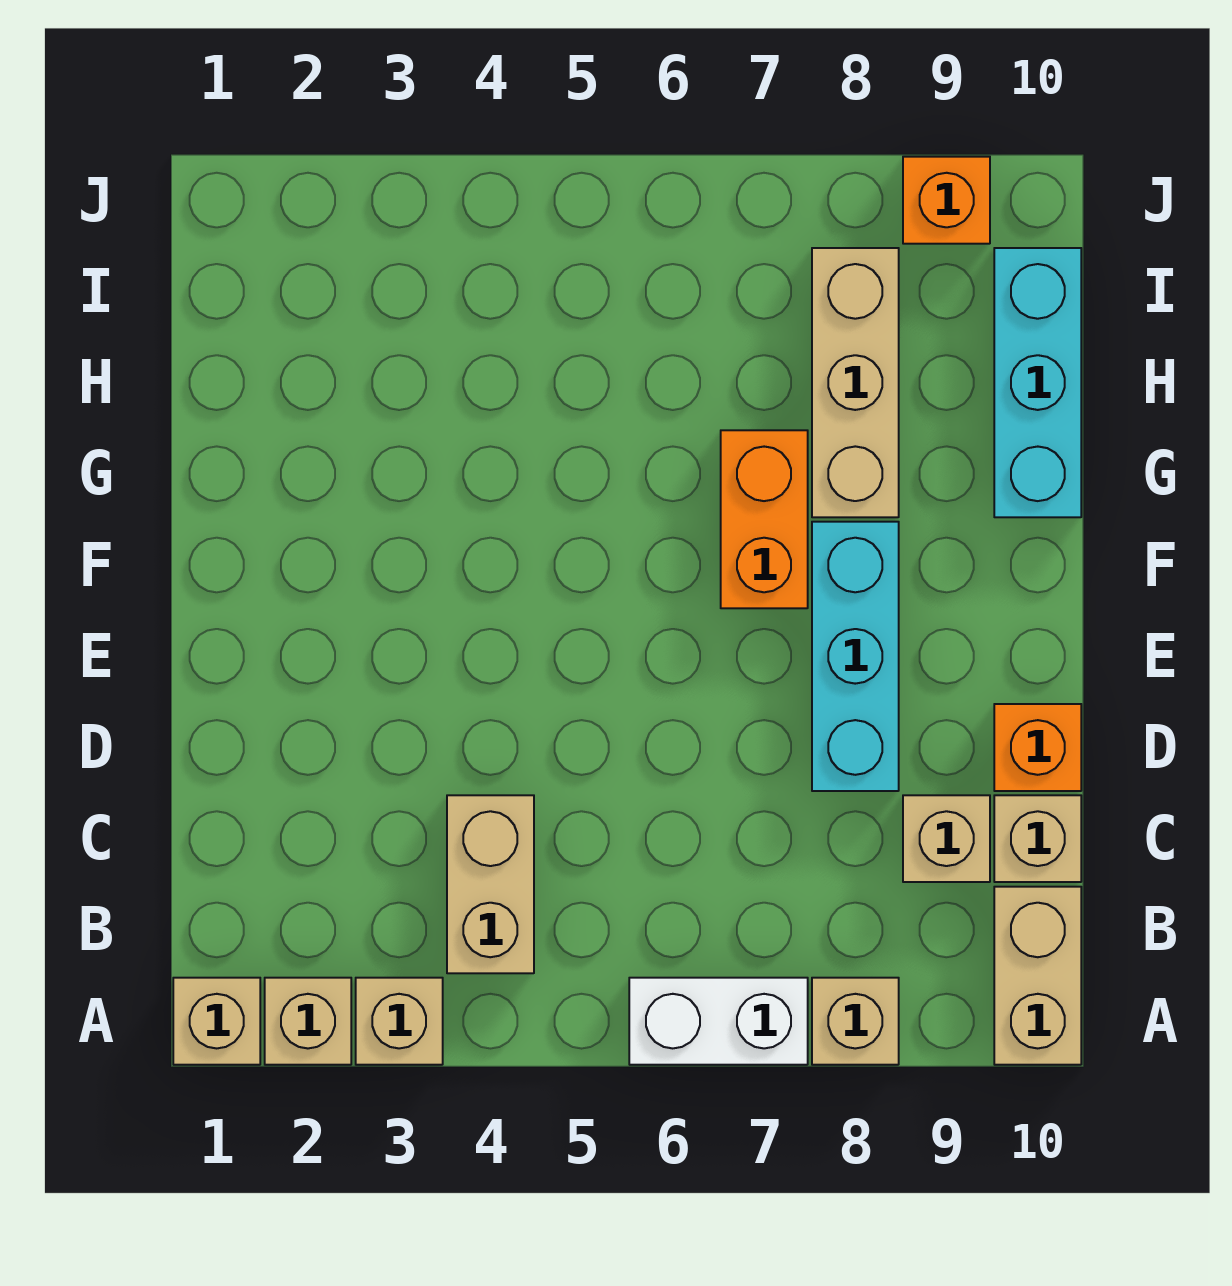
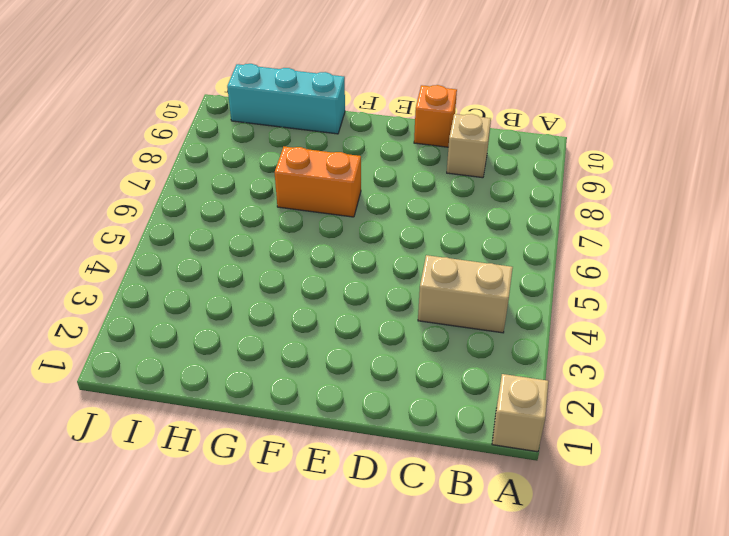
none -> tan 1x1 brick [265,978,351,1065]
none -> tan 1x1 brick [356,978,443,1065]
none -> white 1x2 brick [629,978,808,1065]

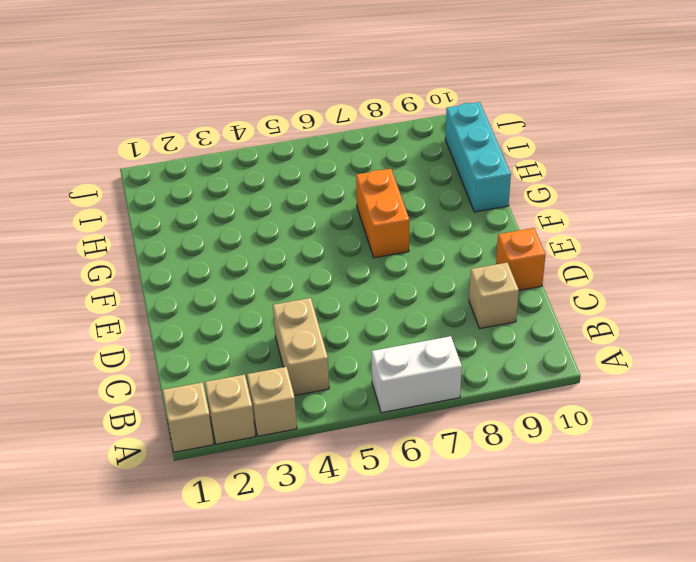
none -> tan 1x1 brick [812,978,899,1065]
none -> tan 1x2 brick [994,887,1081,1065]
none -> tan 1x1 brick [994,795,1081,882]

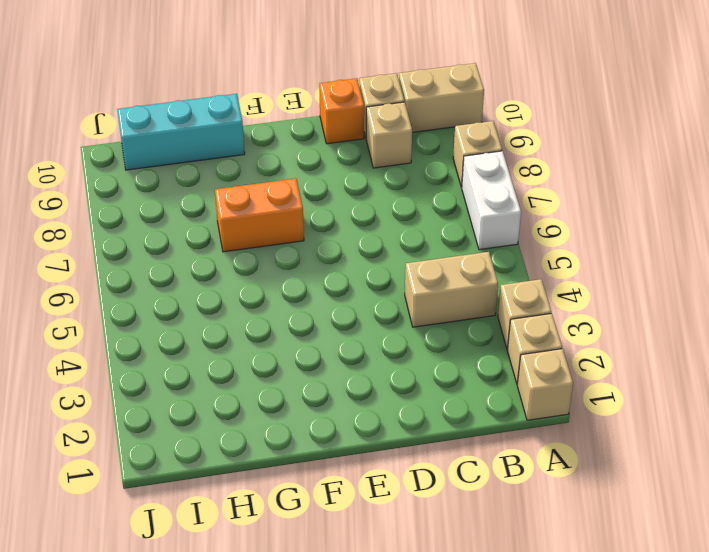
none -> cyan 1x3 brick [812,522,899,791]
none -> tan 1x3 brick [812,248,899,517]
none -> orange 1x1 brick [903,157,990,244]

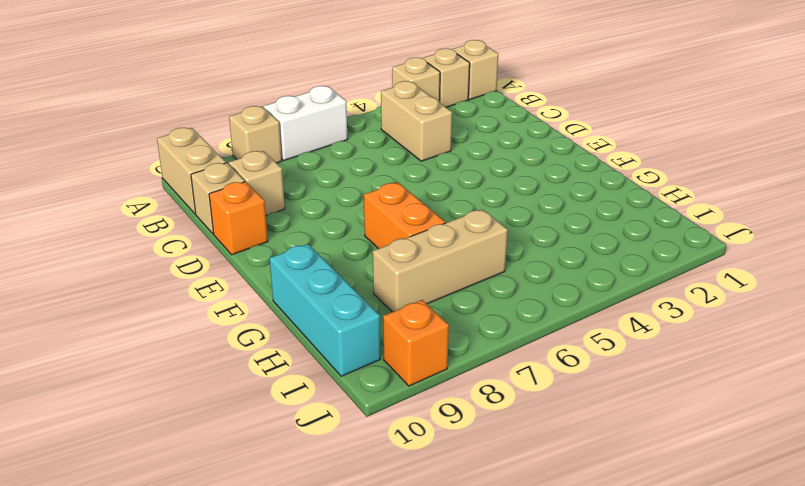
tan 1x3 brick [373,209,508,312] -> tan 1x3 brick turned to [812,248,899,517]
none -> cyan 1x3 brick [812,522,899,791]

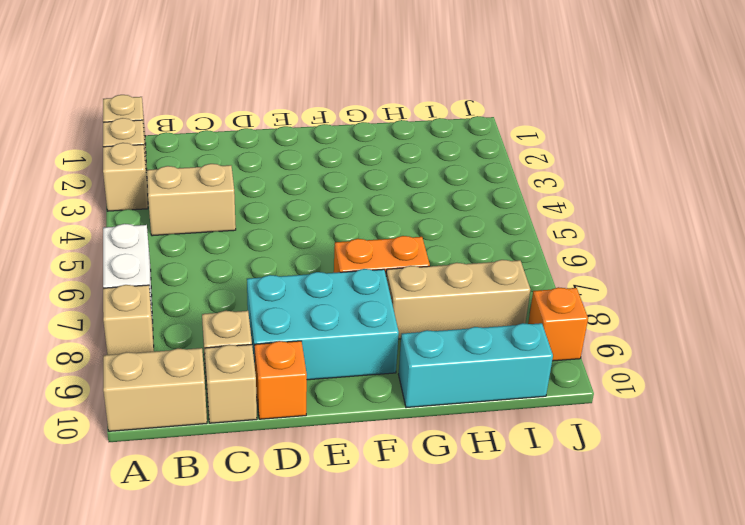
cyan 2x3 brick [247,269,399,380] -> cyan 1x3 brick [812,522,899,791]

